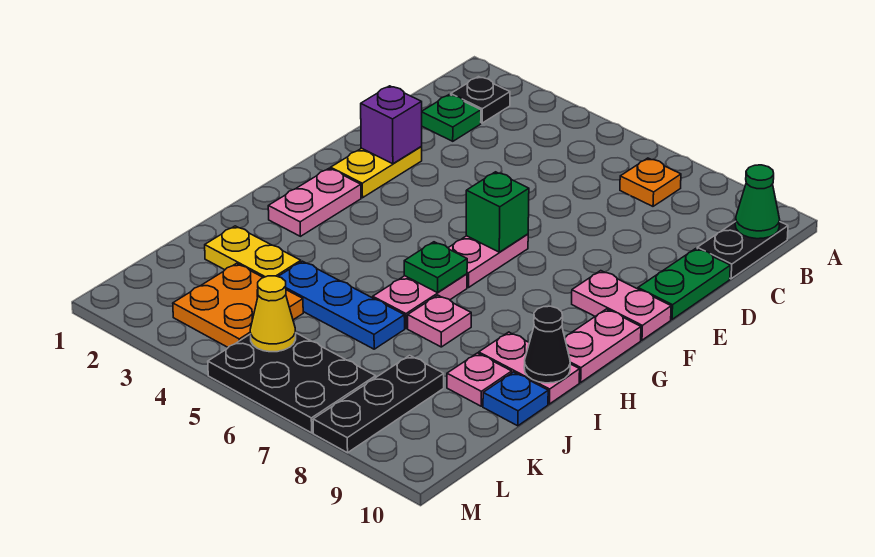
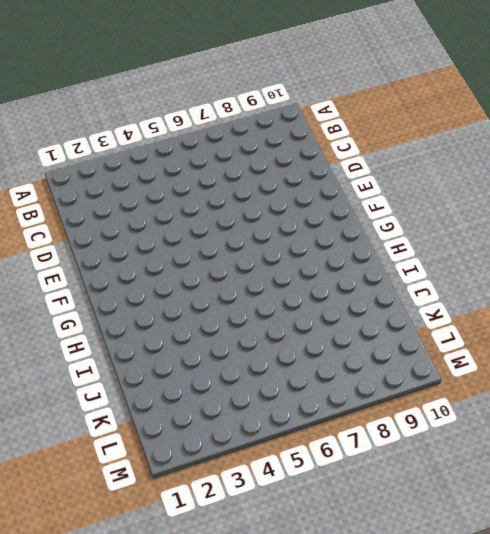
none -> black 1x1 plate [451,77,510,123]
none -> orange 1x1 plate [620,158,681,206]
none -> black 1x2 plate [697,221,788,279]

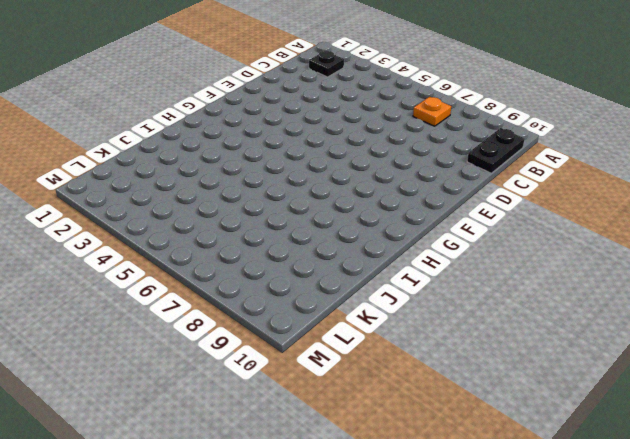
none -> green 1x1 plate [422,94,481,141]
none -> green 1x2 plate [638,249,730,319]
none -> yellow 1x2 plate [331,147,422,198]

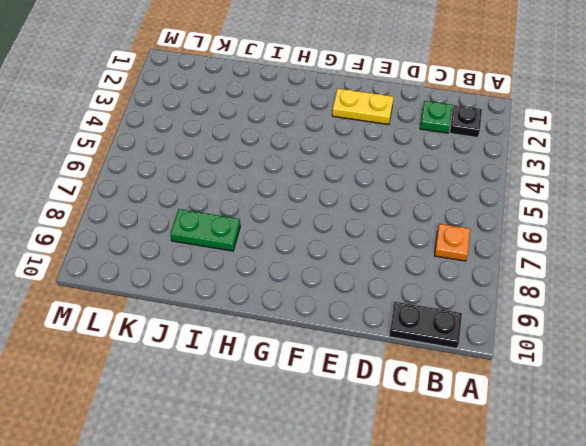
green 1x2 plate [170,209,240,251] -> green 1x2 plate moved to [638,249,730,319]
none -> pink 1x2 plate [448,234,528,287]
none -> pink 1x2 plate [572,271,671,340]
none -> pink 1x2 plate [268,168,361,236]

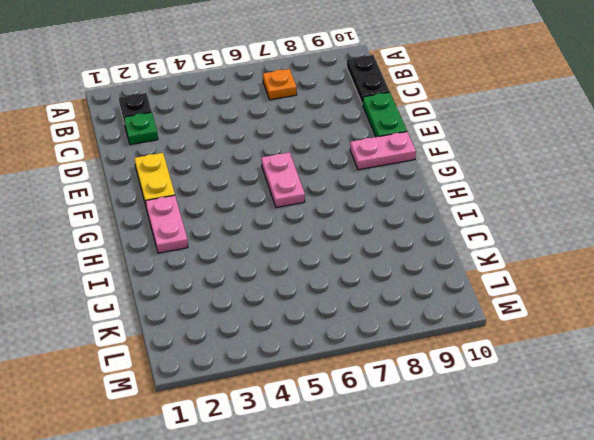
none -> pink 1x2 plate [565,309,641,382]
none -> pink 1x2 plate [373,274,467,328]
none -> pink 1x1 plate [408,295,471,347]

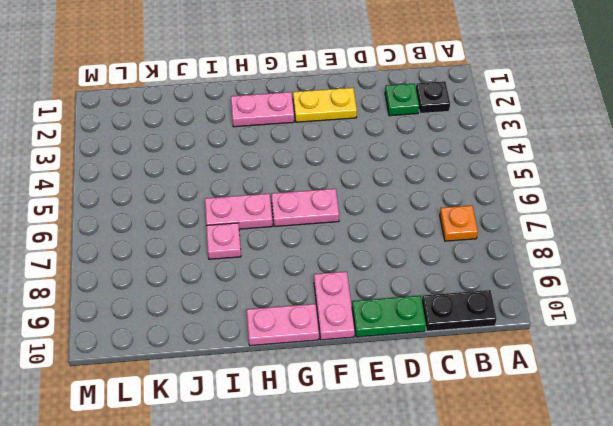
none -> pink 1x2 plate [479,332,580,404]
none -> yellow 1x2 plate [205,226,301,278]
none -> blue 1x3 plate [278,261,405,349]

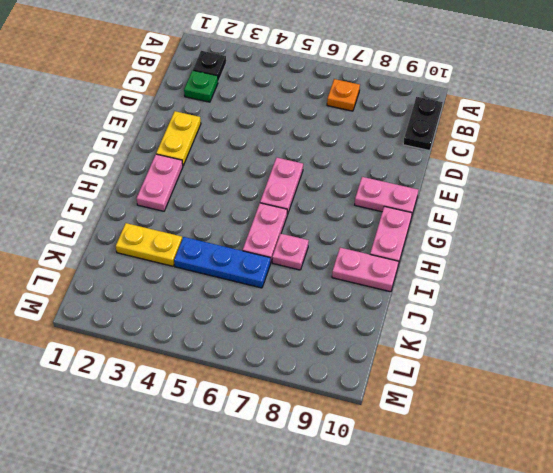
none -> green 1x2 plate [638,249,730,319]
none -> pink 1x1 plate [447,353,512,406]
none -> blue 1x1 plate [483,372,548,426]

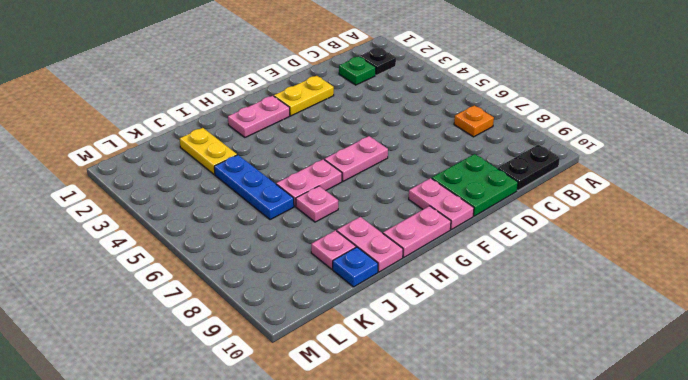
green 2x2 plate [432,154,518,216] -> green 1x2 plate [638,249,730,319]
none -> orange 2x2 plate [173,263,303,347]
none -> black 1x3 plate [313,355,444,453]
none -> black 2x3 plate [208,333,376,433]

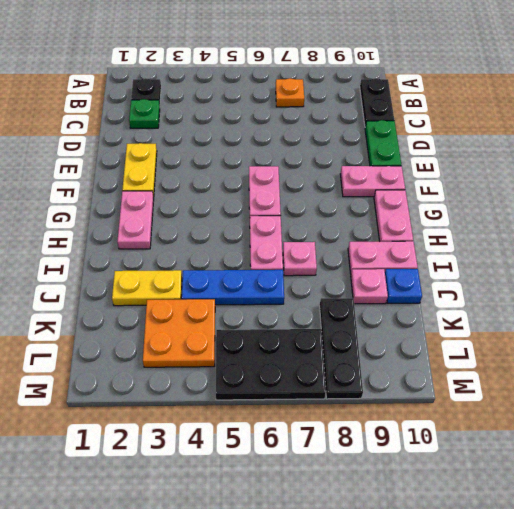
none -> green 1x1 cone [735,165,780,239]
none -> purple 1x1 brick [361,86,422,164]
none -> green 1x1 brick [466,172,529,252]

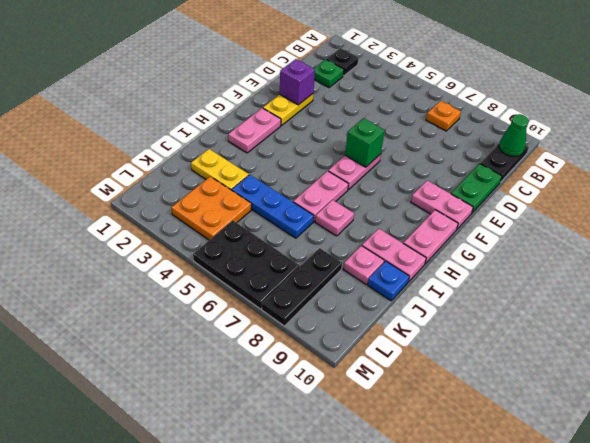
none -> green 1x1 plate [404,242,467,293]
none -> black 1x1 cone [524,306,570,383]
none -> yellow 1x1 cone [250,276,296,352]

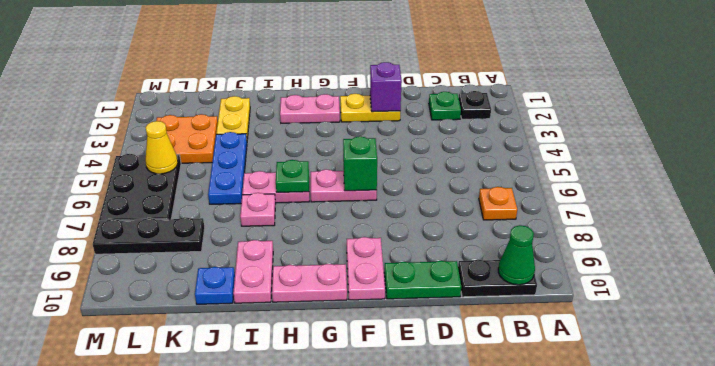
none -> pink 1x1 plate [447,353,512,406]
none -> black 1x1 cone [524,306,570,383]

